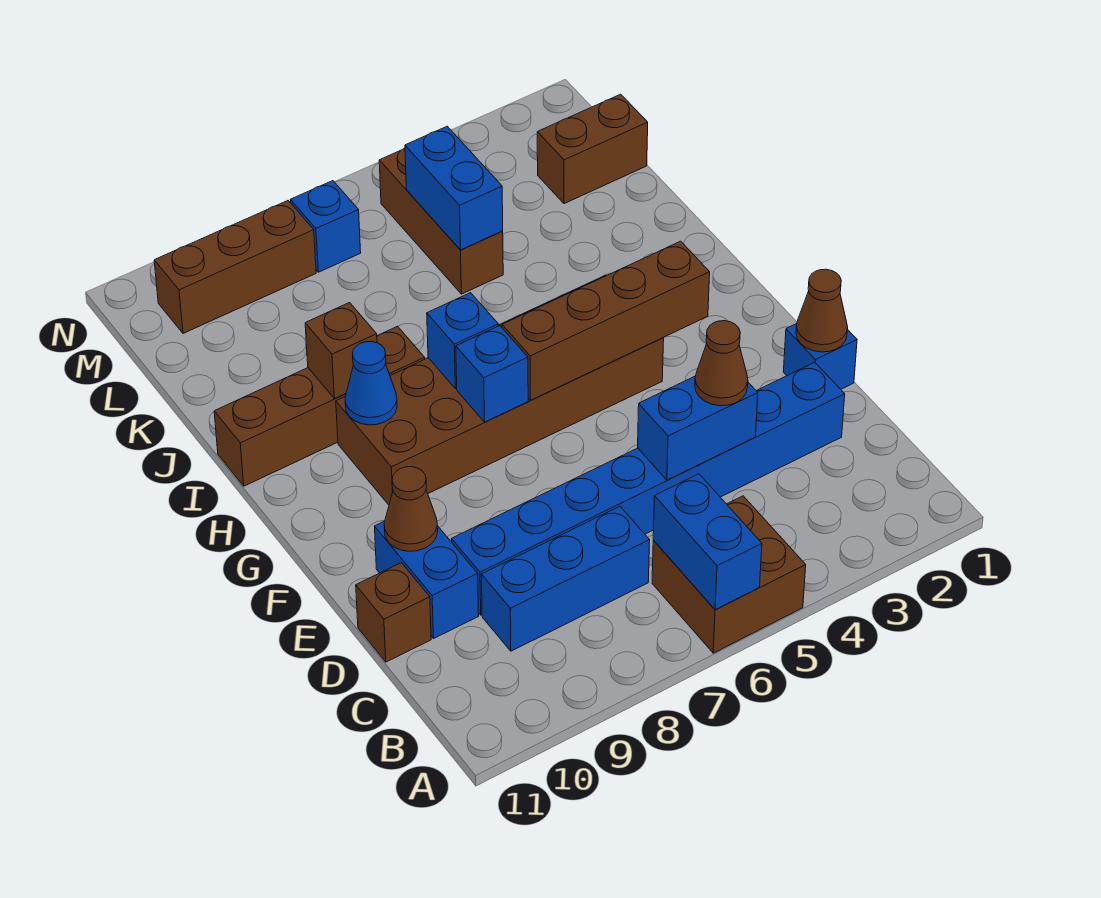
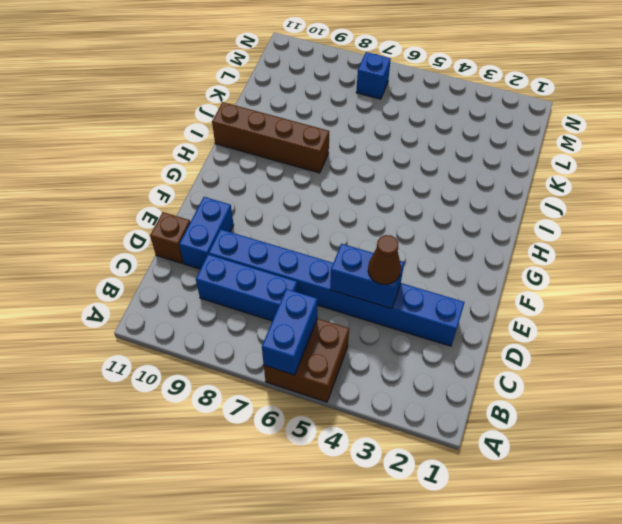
none -> blue 1x1 brick [783,324,857,389]
none -> brown 2x6 brick [336,275,664,505]
none -> brown 1x3 brick [379,148,503,294]

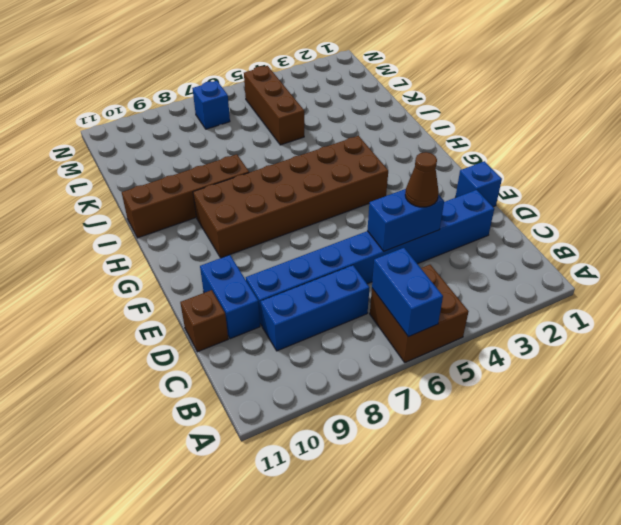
none -> brown 1x2 brick [537,94,648,204]
none -> brown 1x3 brick [154,201,316,333]
none -> brown 1x1 cone [796,269,848,352]

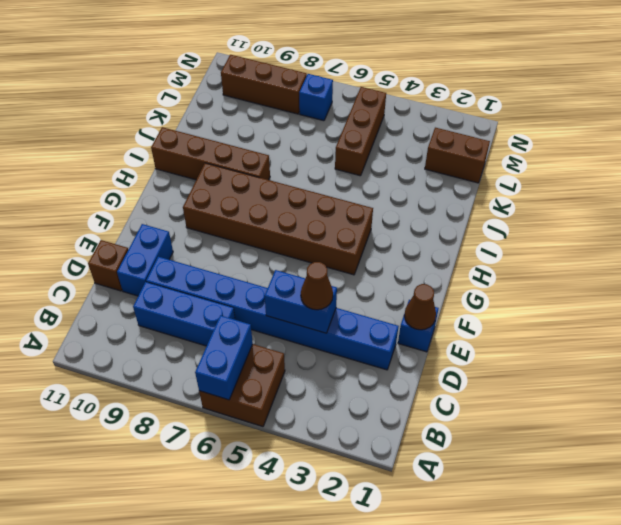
none -> brown 1x1 cone [384,467,438,551]
none -> brown 1x4 brick [502,241,710,400]
none -> blue 1x1 brick [456,326,528,422]

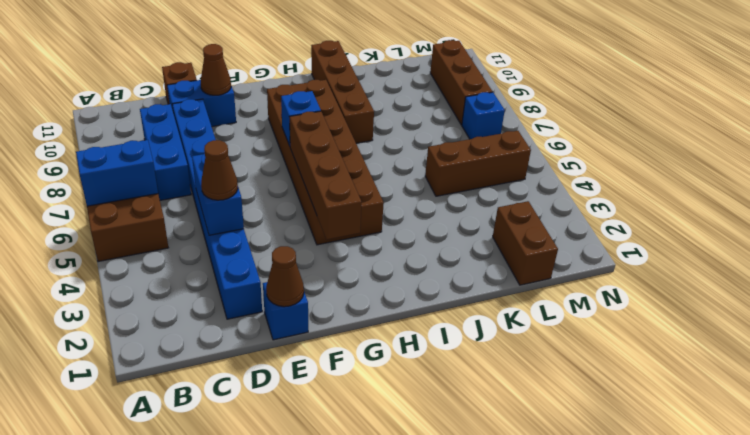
none -> blue 1x1 brick [427,293,498,389]
none -> blue 1x1 cone [345,342,397,425]
none -> brown 1x1 brick [305,303,377,399]

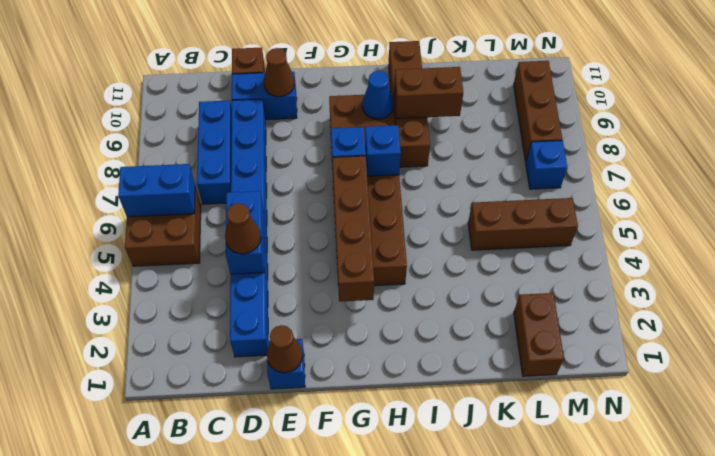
brown 1x2 brick [394,67,463,119] -> brown 1x1 brick [305,303,377,399]
none -> blue 1x2 brick [405,126,503,250]

